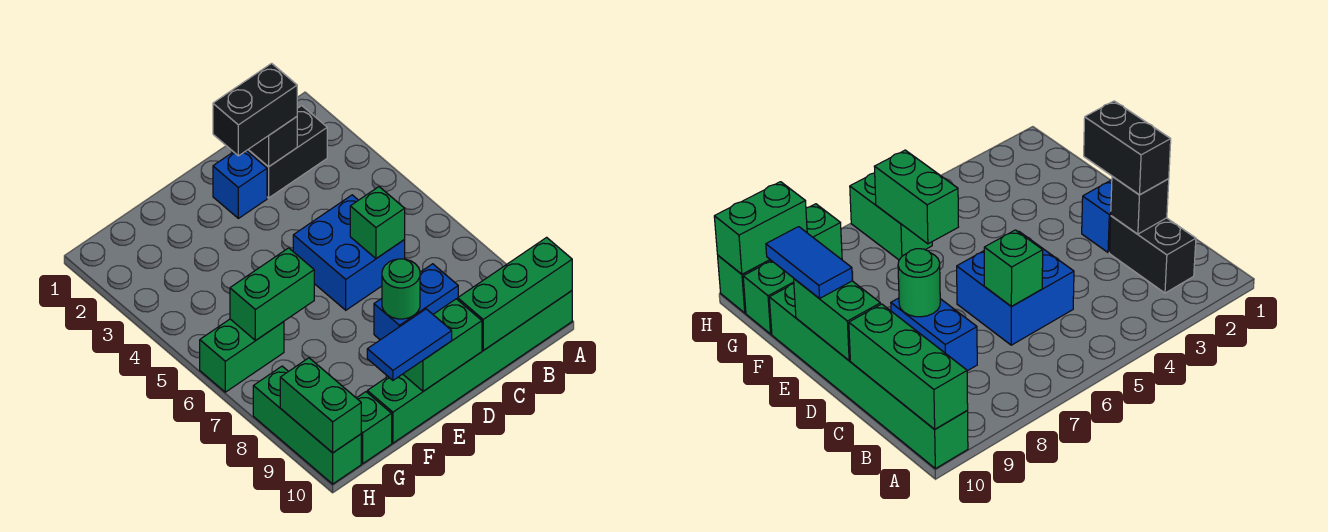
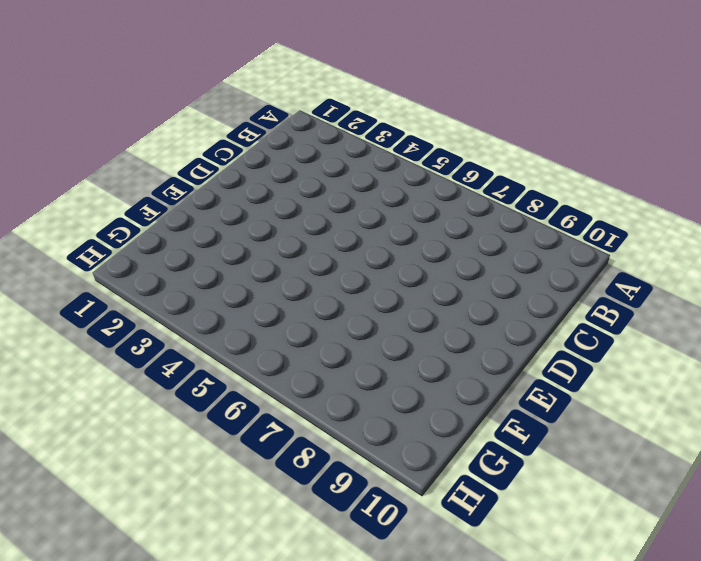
none -> green 1x6 brick [367,291,572,443]
none -> black 1x2 brick [247,106,327,198]
none -> blue 2x2 brick [293,195,405,310]

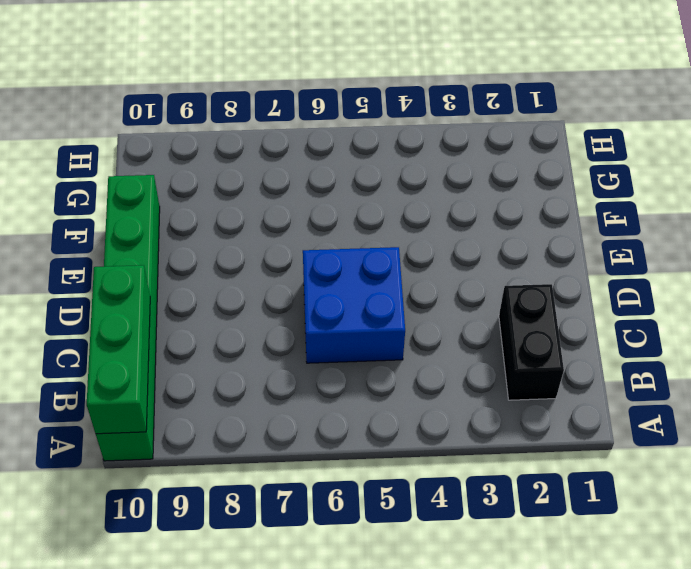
none -> blue 1x2 brick [374,264,458,340]
none -> blue 1x1 brick [213,151,267,218]
none -> green 1x2 brick [200,319,284,392]

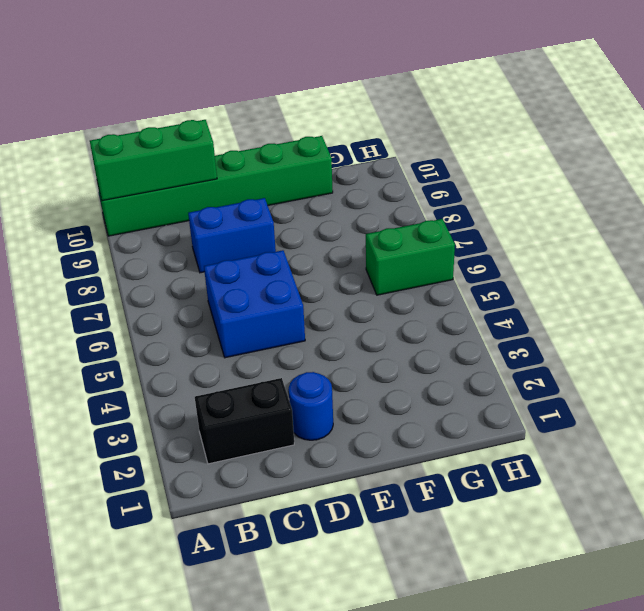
blue 1x1 round brick [289,372,333,440] -> blue 1x1 brick [213,151,267,218]
none -> green 1x1 brick [357,392,392,463]
none -> green 1x3 brick [253,366,361,484]
none -> black 1x1 brick [248,117,297,167]

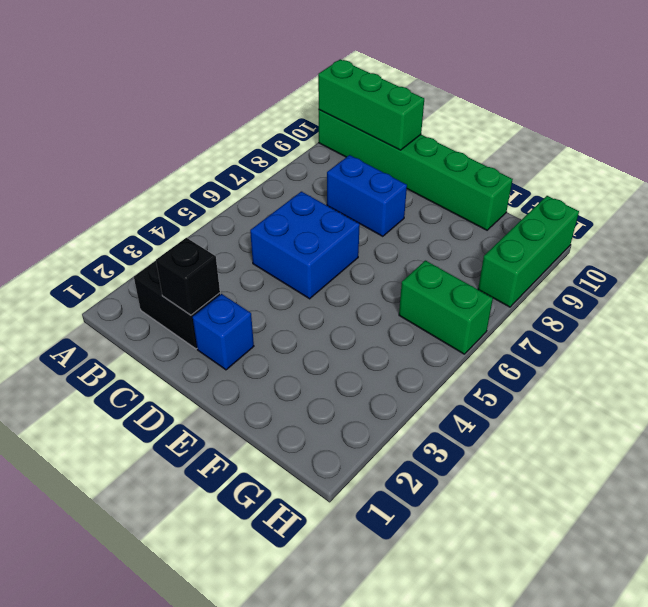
none -> green 1x1 brick [357,392,392,463]
none -> green 1x1 brick [350,187,405,258]
none -> green 1x1 round brick [382,259,420,319]

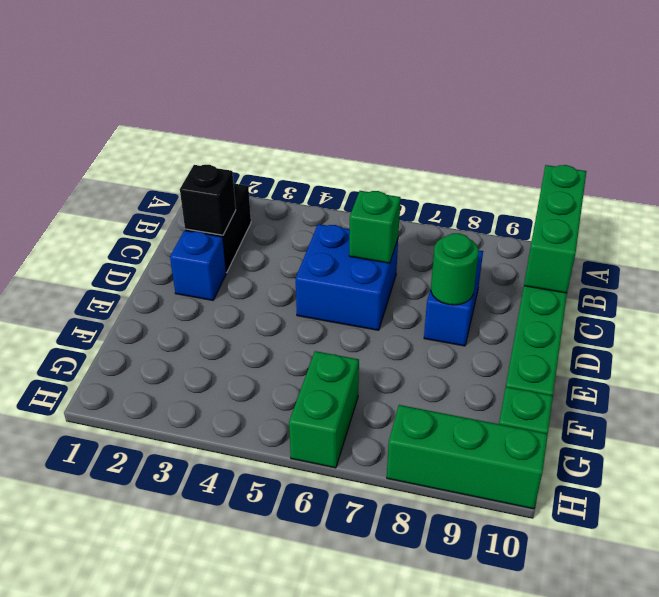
none -> green 1x2 brick [403,299,482,391]
none -> green 1x2 brick [230,248,314,340]
none -> green 1x2 brick [280,358,361,453]

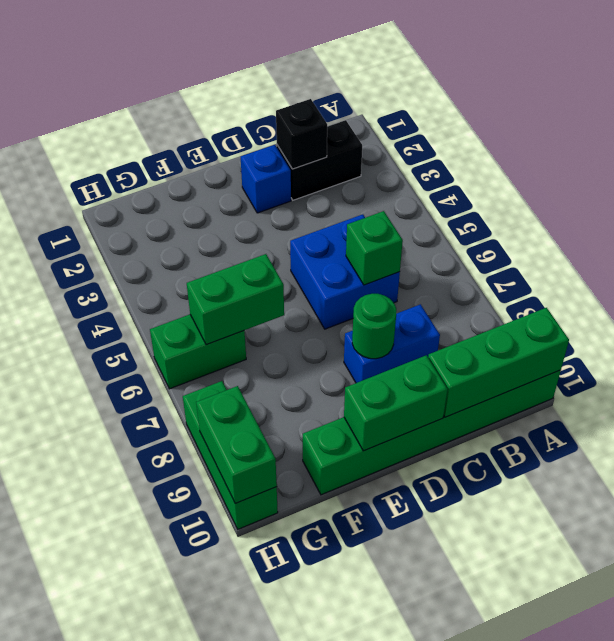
none -> green 1x1 brick [357,392,392,463]
none -> black 1x2 brick [213,63,297,156]
none -> blue 1x2 tile [367,309,452,380]

